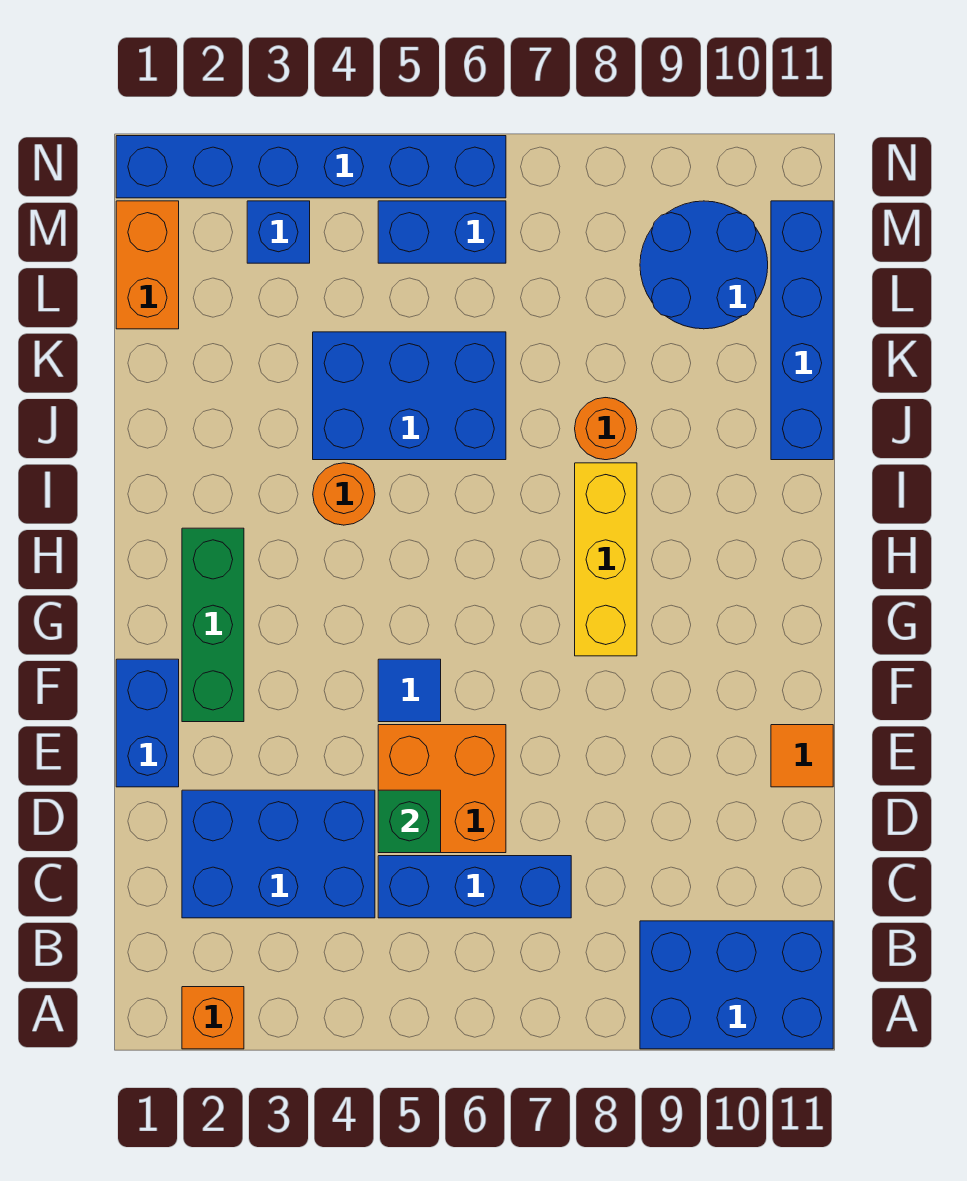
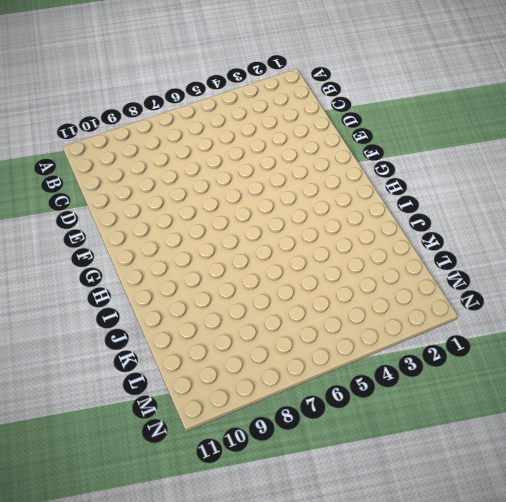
none -> orange 1x1 brick [182,987,244,1049]
none -> blue 2x3 brick [640,921,833,1049]
none -> blue 2x3 brick [182,790,375,918]

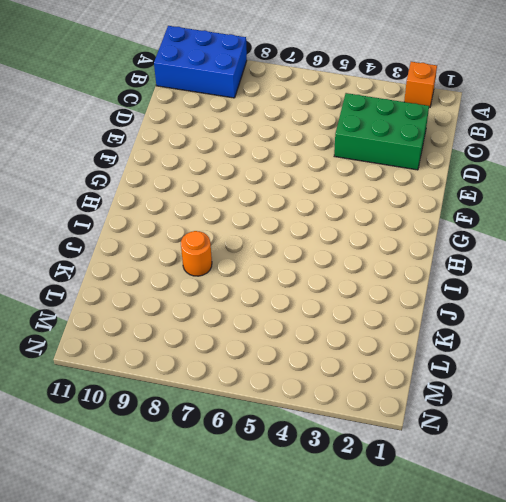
green 2x3 brick [334,93,429,170] -> blue 2x3 brick [182,790,375,918]
none -> blue 1x3 brick [378,856,571,918]
none -> orange 2x2 brick [378,725,506,853]
none -> blue 1x2 brick [116,659,179,787]

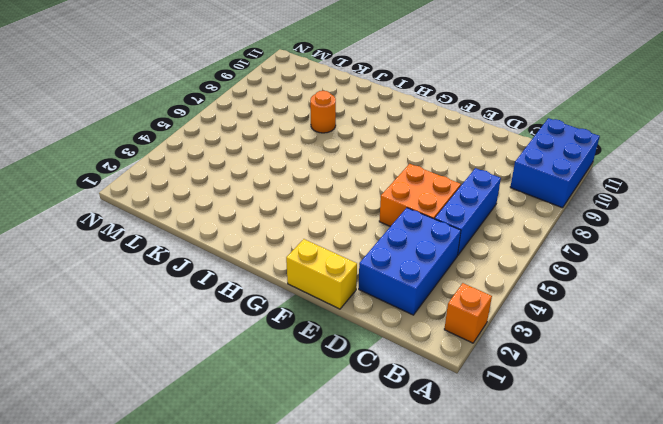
yellow 1x2 brick [286,239,357,309] -> blue 1x2 brick [116,659,179,787]
none -> orange 1x1 tile [771,725,833,787]
none -> green 1x3 brick [182,528,244,722]
none -> blue 1x1 tile [378,659,441,722]

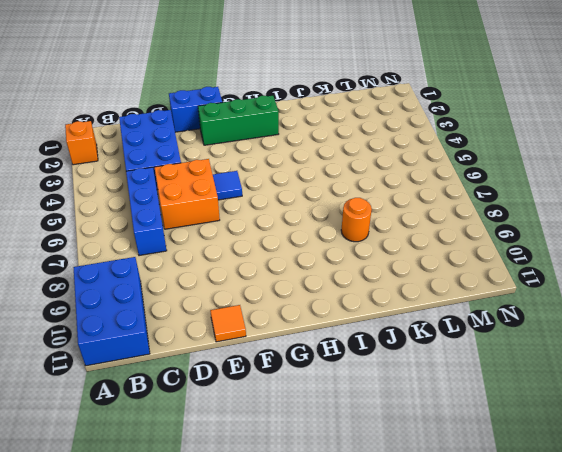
none -> yellow 1x3 brick [575,463,637,656]
none -> orange 1x1 round brick [313,463,375,525]
none -> blue 2x3 brick [313,332,506,460]

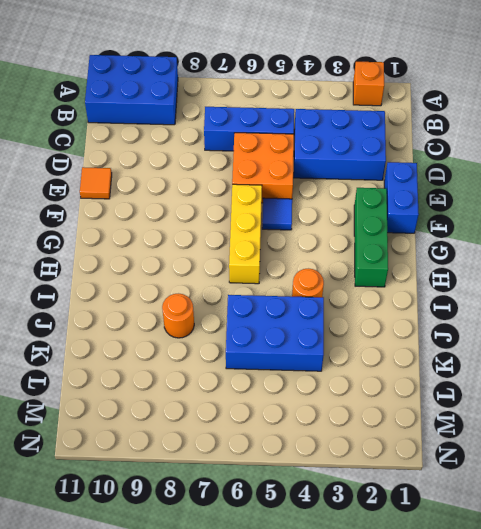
yellow 1x3 brick [229,184,262,284] -> yellow 1x3 brick moved to [575,463,637,656]
none -> blue 1x4 brick [771,201,833,460]
none -> orange 1x2 brick [116,201,179,329]
none -> blue 2x2 round brick [640,201,768,329]

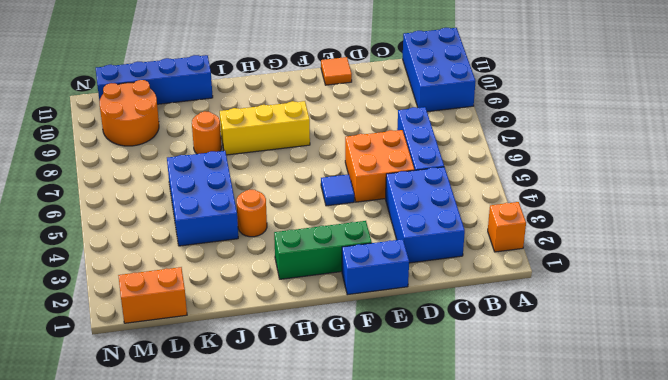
orange 2x2 round brick [100,80,159,146] -> blue 2x2 round brick [640,201,768,329]
none -> blue 1x1 brick [247,201,310,263]
none -> blue 1x2 brick [378,201,506,263]
none -> blue 1x6 brick [116,136,506,198]

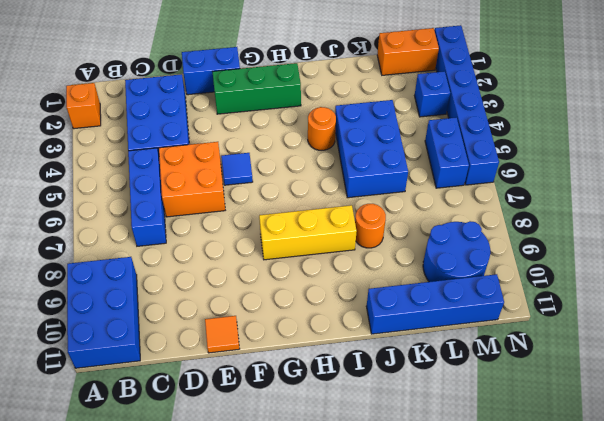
none -> green 1x1 brick [378,790,441,853]

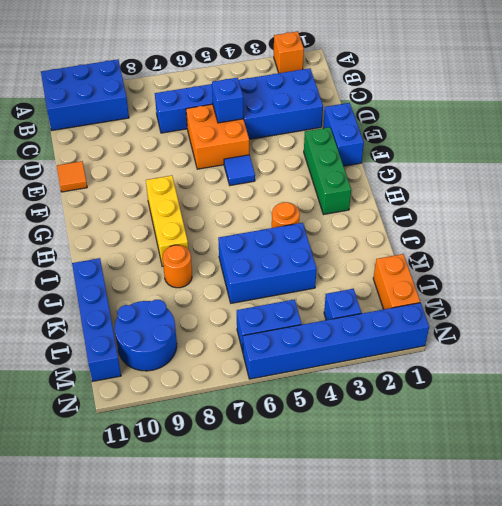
blue 1x1 brick [212,78,243,123] -> green 1x1 brick [378,790,441,853]

